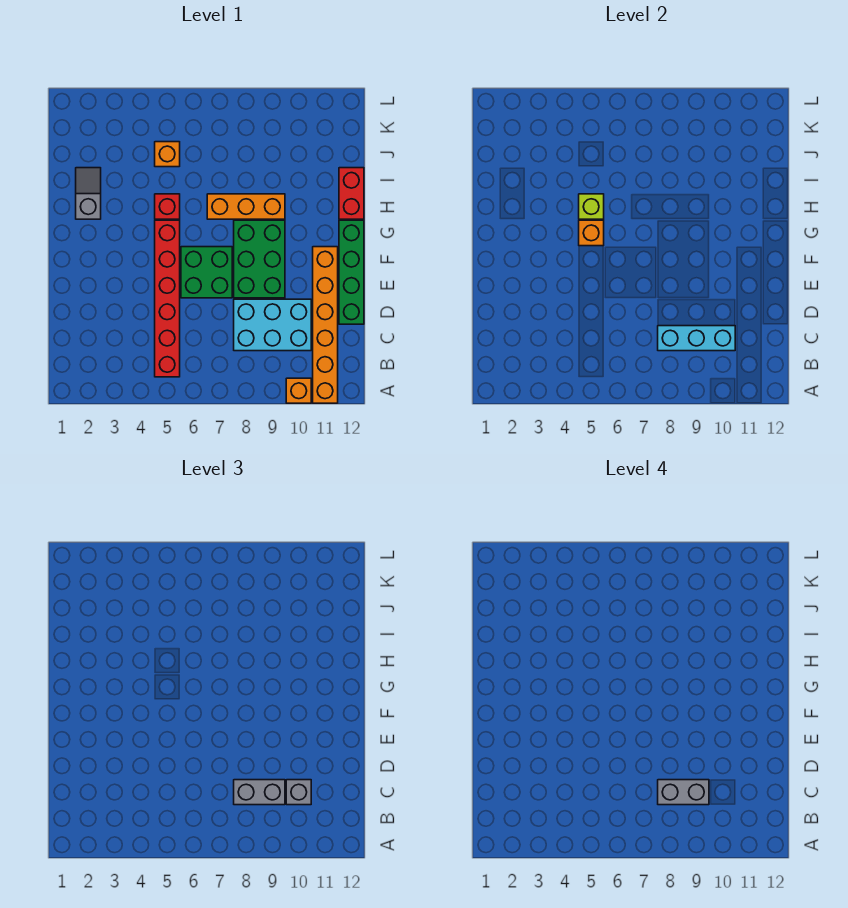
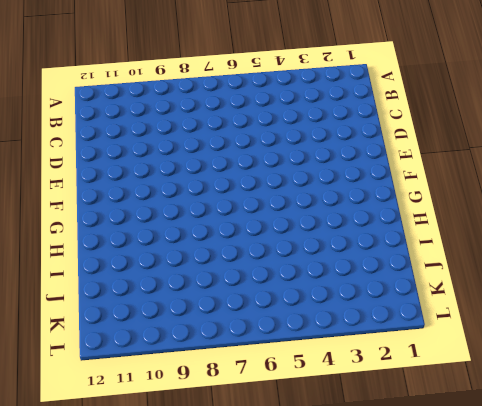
none -> orange 1x1 brick [286,378,311,403]
none -> orange 1x6 brick [313,247,338,403]
none -> red 1x6 brick [155,220,180,377]

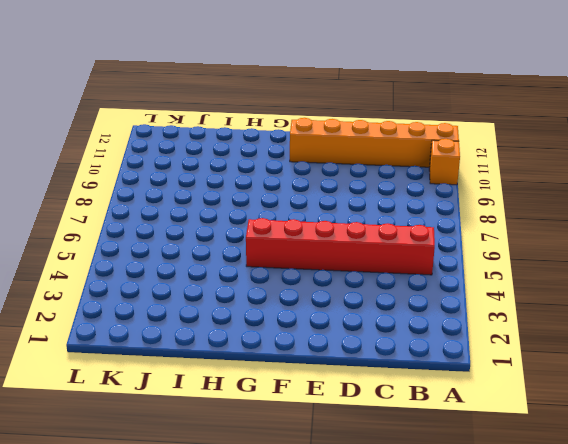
none -> cyan 2x3 brick [234,299,311,351]
none -> green 1x4 brick [339,220,364,324]
none -> green 2x2 brick [181,247,232,298]

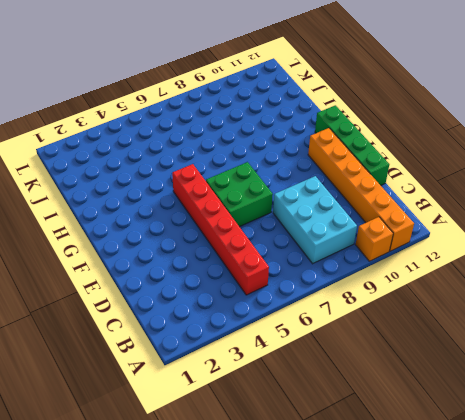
cyan 2x3 brick [273,176,357,264] -> cyan 2x3 brick turned to [234,299,311,351]
none -> green 2x3 brick [234,220,285,298]
none -> grey 1x2 slope [76,168,101,219]
none -> red 1x1 brick [155,194,180,219]

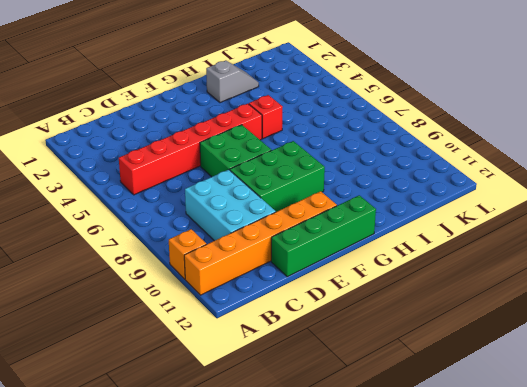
none -> orange 1x3 brick [207,194,285,219]
none -> red 1x2 brick [339,168,364,219]
none -> orange 1x1 brick [155,142,180,167]

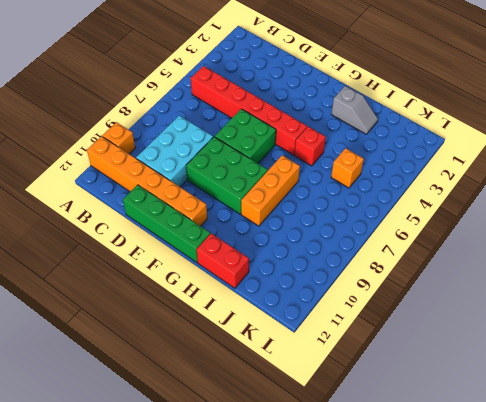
none -> cyan 1x3 brick [658,326,735,351]
none -> orange 1x1 brick [579,220,604,246]
none -> lime 1x1 brick [579,194,604,219]

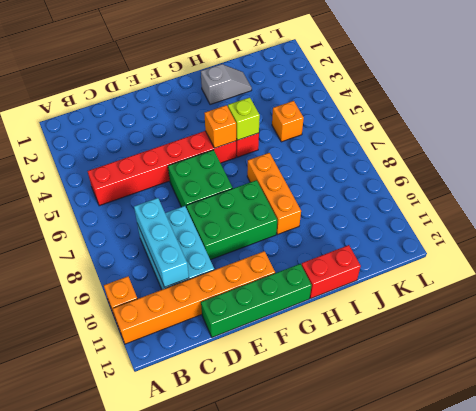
none -> grey 1x2 brick [234,780,285,805]
none -> grey 1x1 brick [286,780,311,805]
none -> grey 1x2 brick [658,780,709,805]

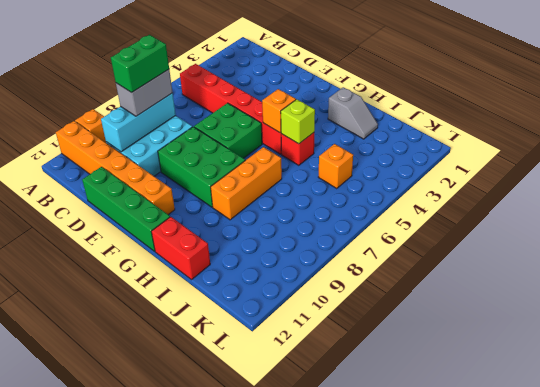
green 1x2 brick [111,35,169,93] -> grey 1x2 brick [658,780,709,805]
none -> grey 1x1 brick [286,780,311,805]

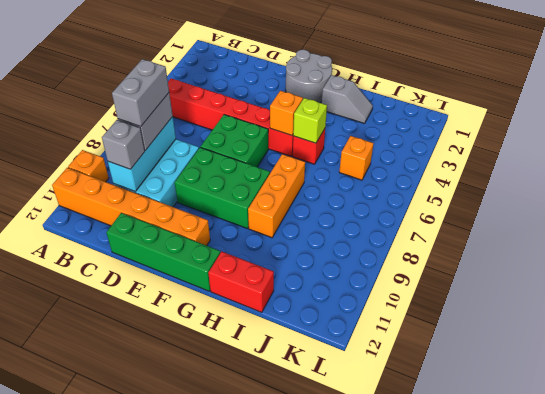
grey 2x2 round brick [286,50,332,103] -> none

